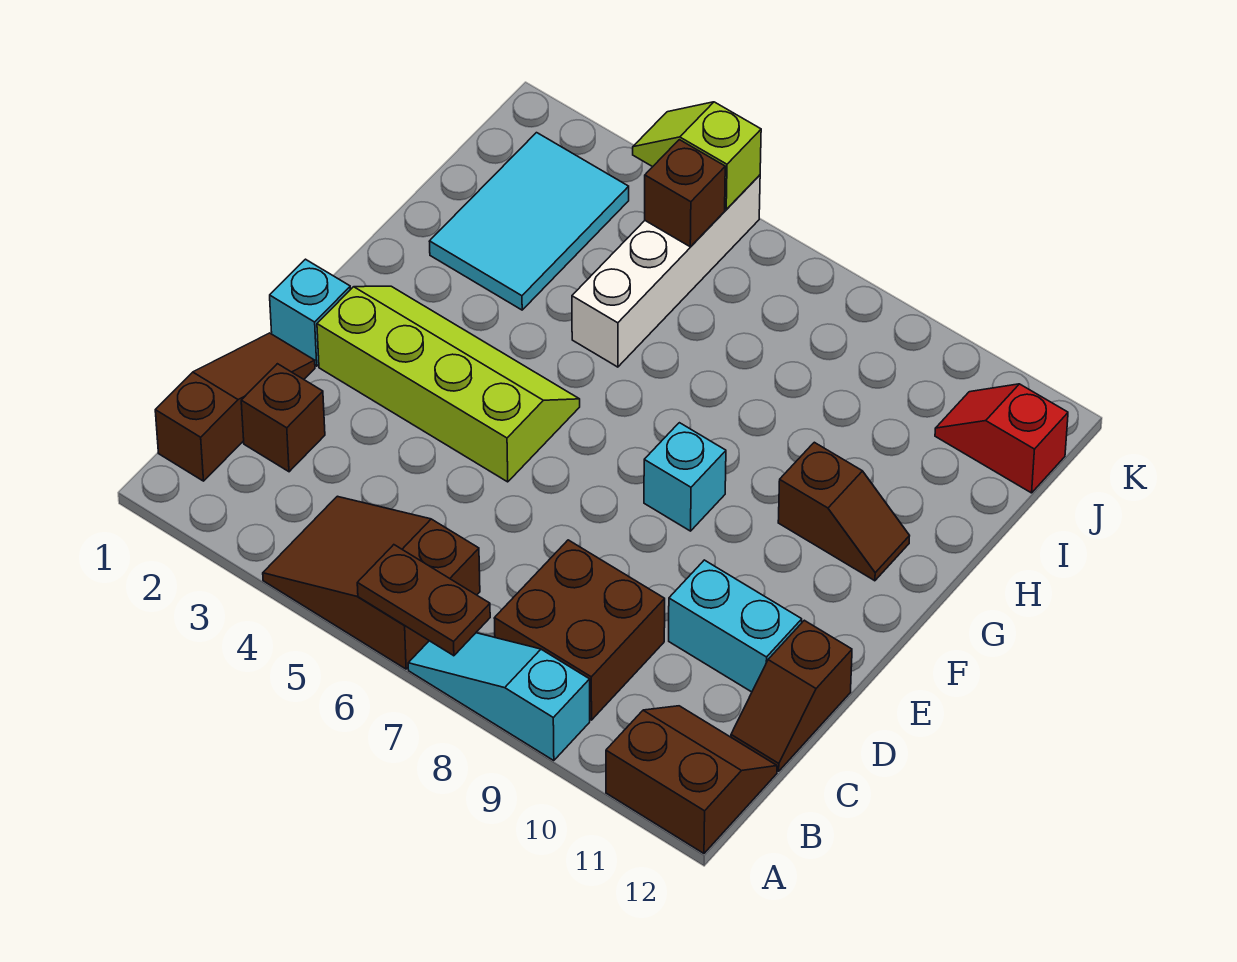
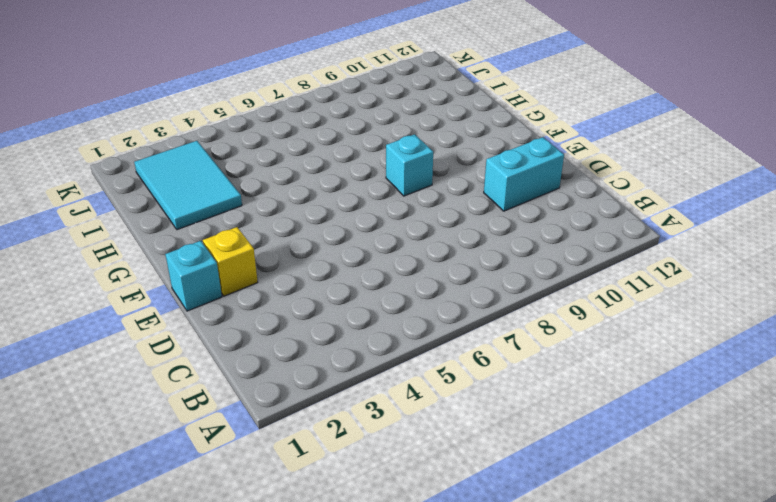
yellow 1x1 brick [203,227,258,296] -> lime 2x4 slope [317,286,580,482]
none -> brown 2x3 slope [263,496,480,669]
none -> cyan 1x3 slope [408,633,590,761]
none -> brown 2x2 slope [606,706,777,853]

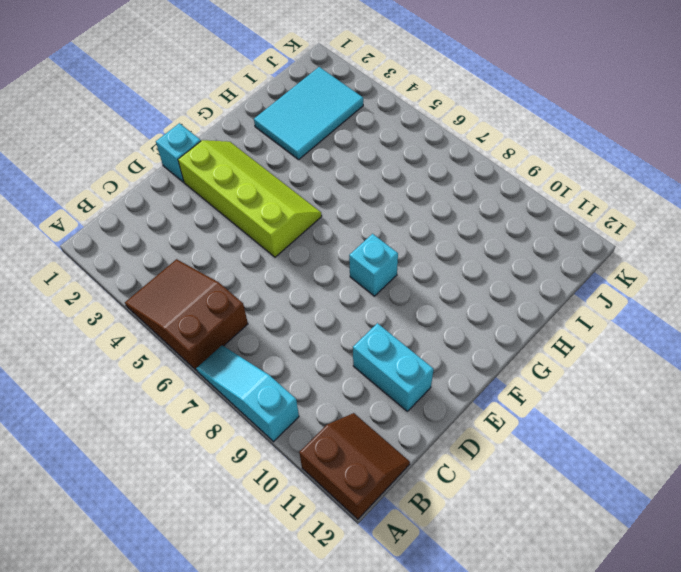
none -> brown 1x3 slope [155,333,315,481]
none -> brown 2x2 brick [494,540,665,720]
none -> brown 1x1 brick [241,364,325,472]

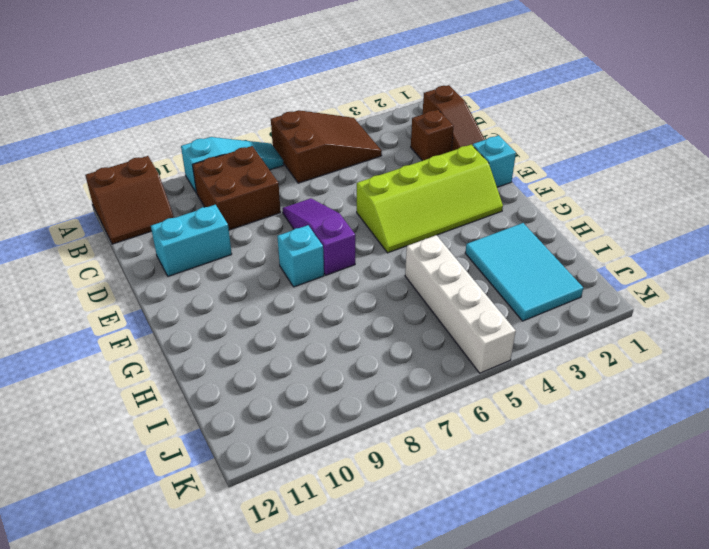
purple 1x3 slope [282,198,355,275] -> none
none -> brown 1x2 slope [731,620,852,771]
none -> brown 1x2 slope [778,442,910,581]
none -> red 1x2 slope [935,384,1068,493]

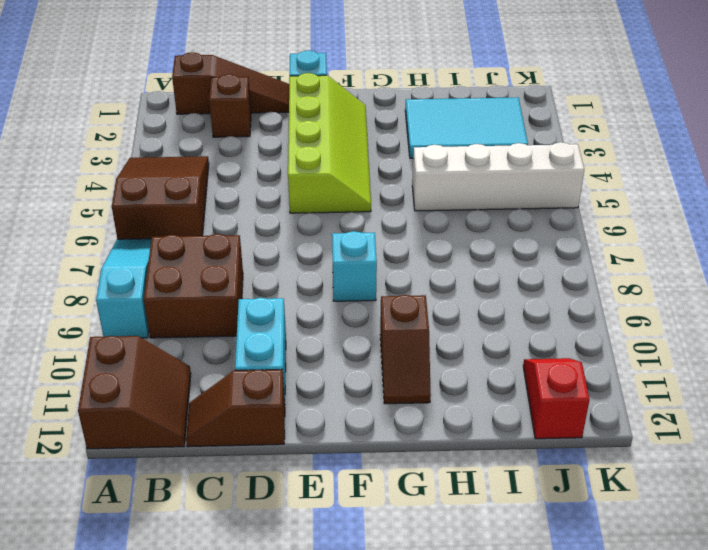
none -> brown 1x2 plate [357,545,490,656]
none -> brown 1x1 brick [645,140,725,247]
none -> lime 1x2 slope [633,102,761,209]

